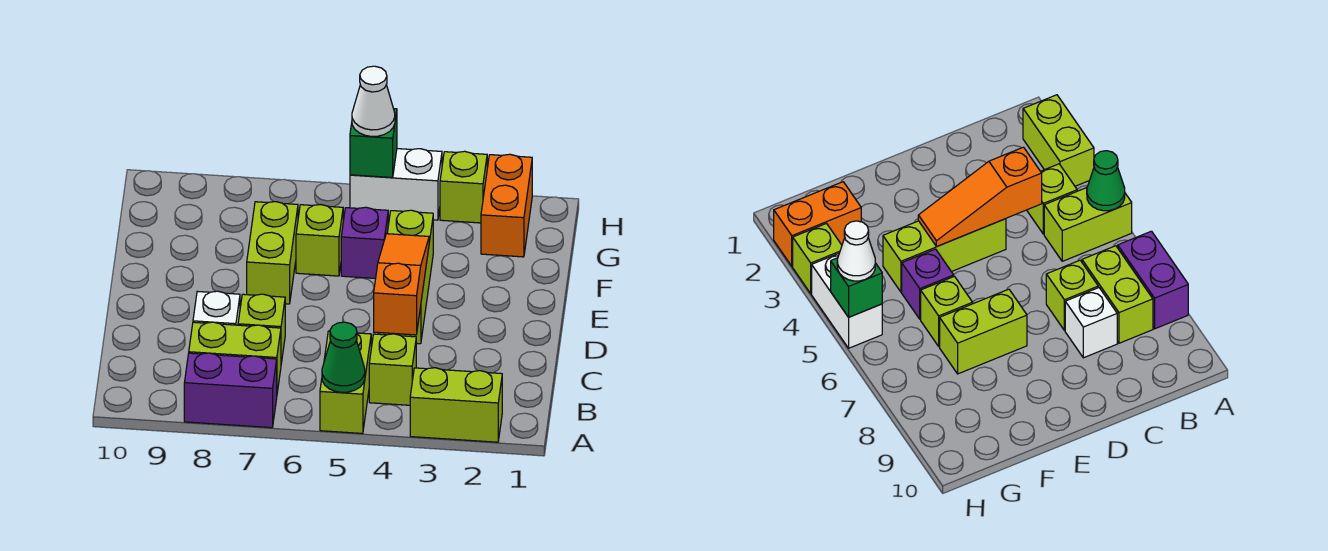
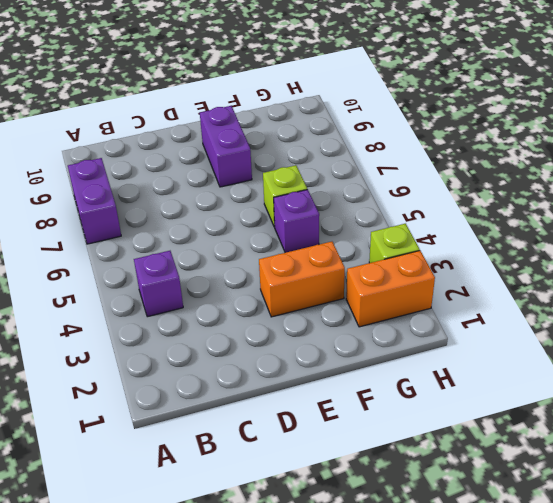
purple 1x1 brick [134,251,183,317] -> lime 1x1 brick [369,334,416,405]
orange 1x2 brick [259,242,345,317] -> none
purple 1x2 brick [200,106,252,187] -> none
none -> lime 1x2 brick [410,368,502,442]
none -> lime 1x2 brick [320,331,371,433]
none -> lime 1x2 brick [189,322,281,392]

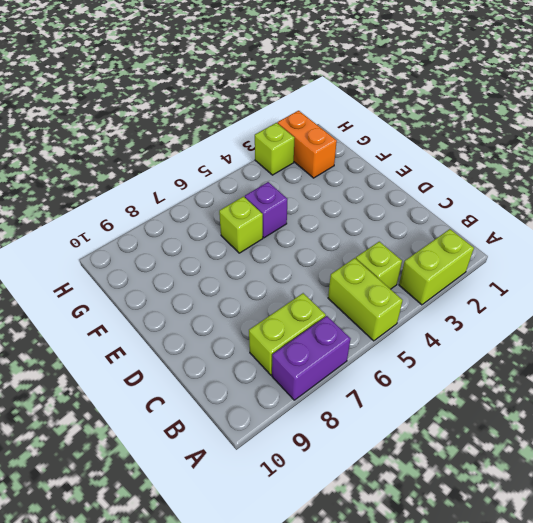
none -> lime 1x1 brick [238,294,285,363]
none -> white 1x1 brick [193,291,240,325]
none -> lime 1x3 brick [378,210,433,344]

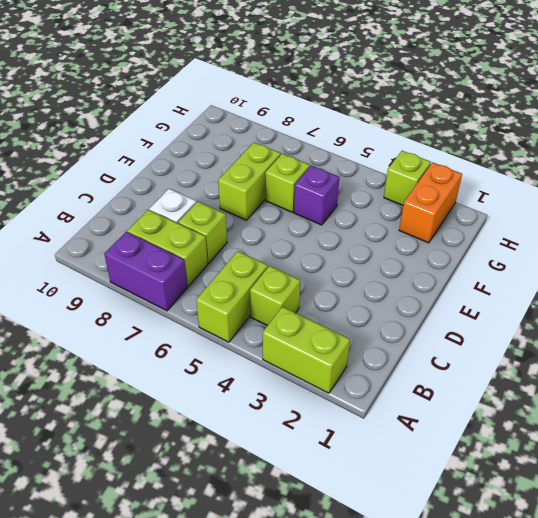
none -> lime 1x3 brick [378,210,433,344]
none -> white 1x2 brick [350,149,442,220]
none -> green 1x1 cone [322,322,365,392]

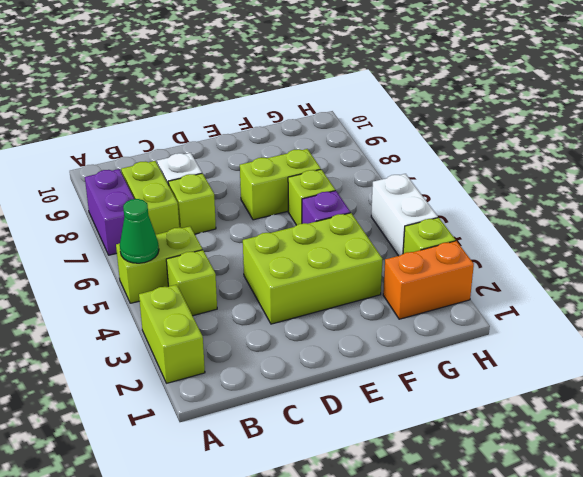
lime 2x3 brick [243,213,382,324] -> lime 1x3 brick [378,210,433,344]
none -> orange 1x3 slope [374,234,429,335]
none -> green 1x1 brick [350,109,397,178]
none -> white 1x1 cone [352,66,395,136]

